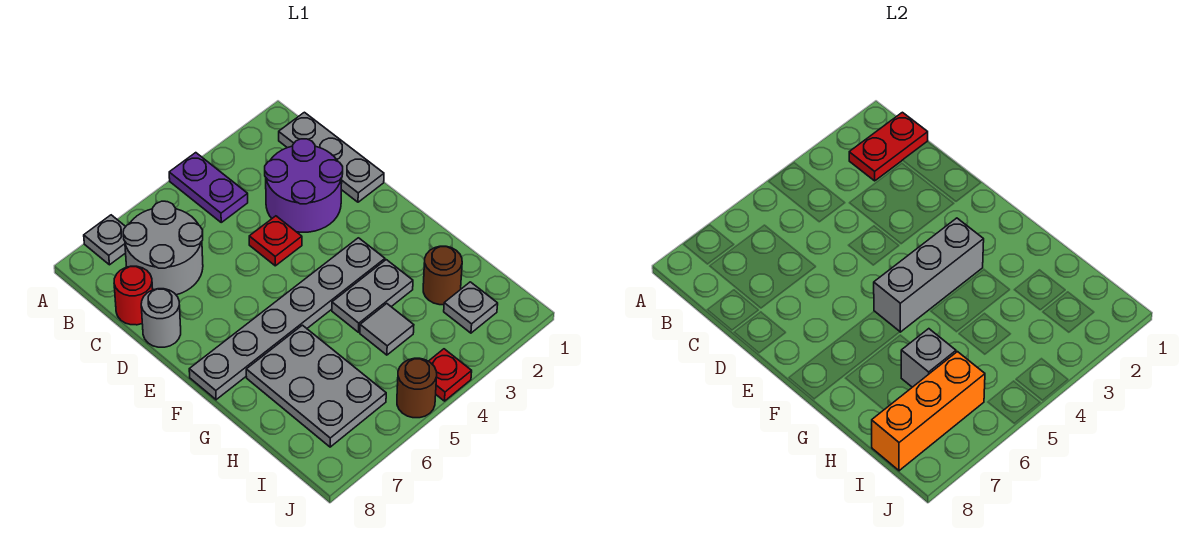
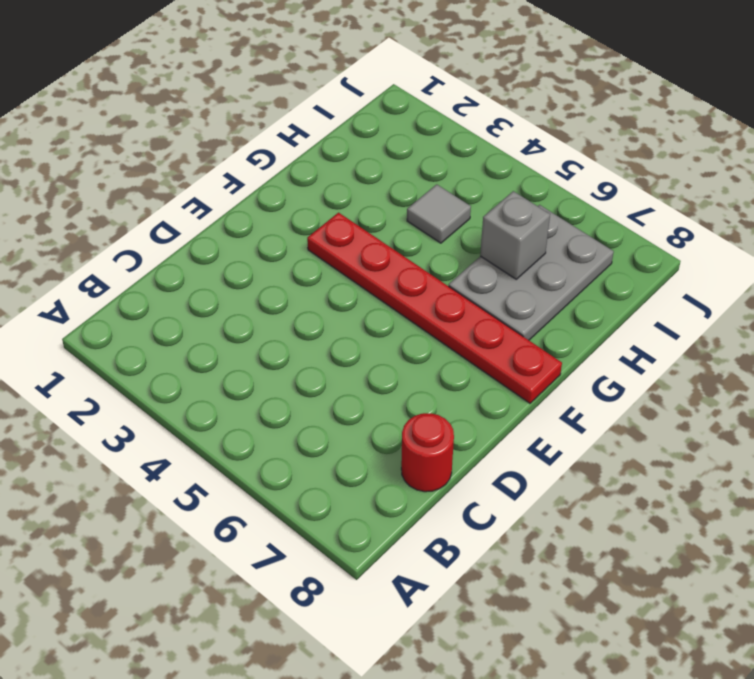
red 1x6 plate [307,213,562,403] -> grey 1x6 plate [189,238,385,400]
none -> purple 1x2 plate [169,153,248,222]
none -> grey 1x1 plate [84,215,126,265]
none -> grey 1x3 plate [279,112,384,202]

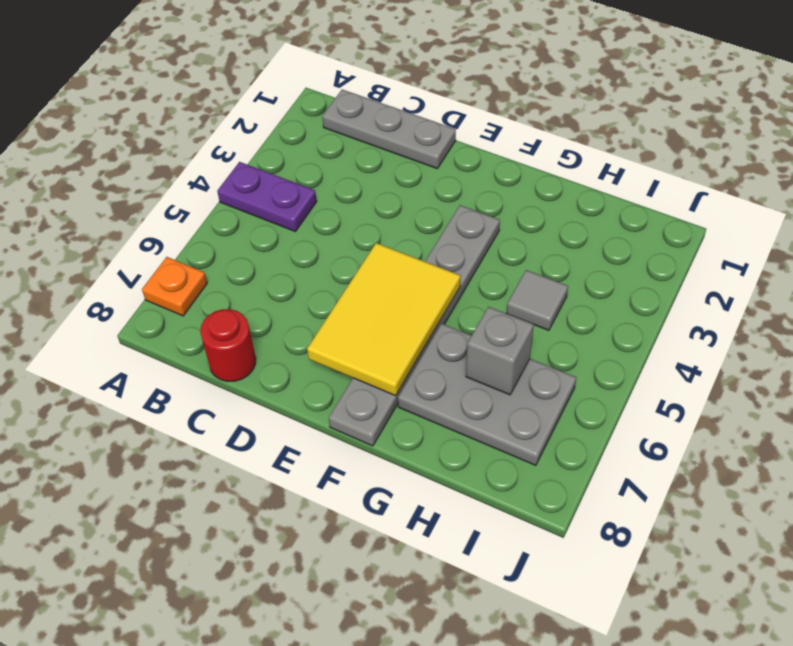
orange 1x1 plate [142,257,207,316] -> grey 1x1 plate [84,215,126,265]
yellow 2x3 tile [307,243,461,396] -> grey 1x3 brick [874,218,984,332]
none -> grey 2x2 round brick [123,201,203,295]
none -> purple 2x2 round brick [265,139,343,232]
none -> red 1x1 plate [249,216,302,266]

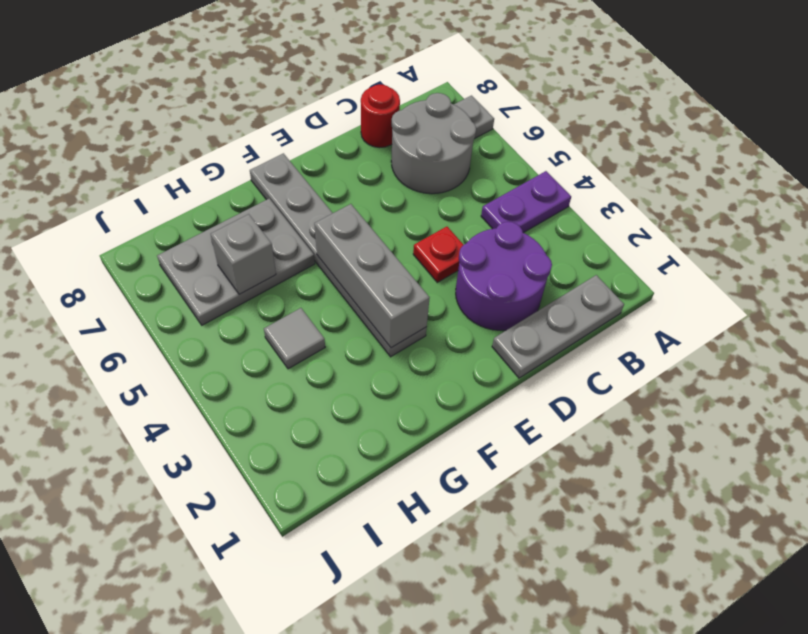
none -> grey 1x1 round brick [141,289,181,347]
none -> grey 1x2 plate [332,260,413,332]
none -> brown 1x1 round brick [423,246,462,305]

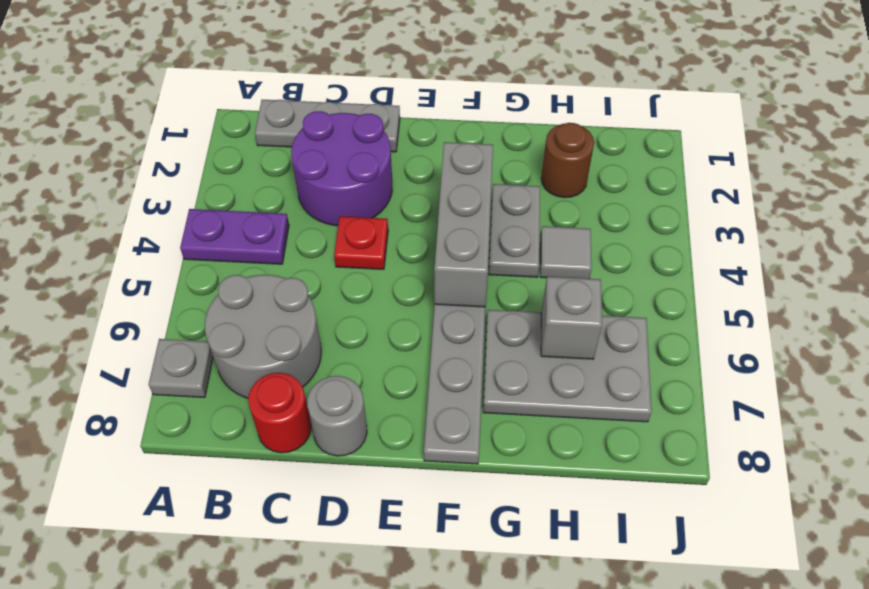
none -> grey 1x1 plate [444,282,498,333]
none -> red 1x1 plate [429,349,472,401]
none -> brown 1x1 round brick [397,358,437,418]

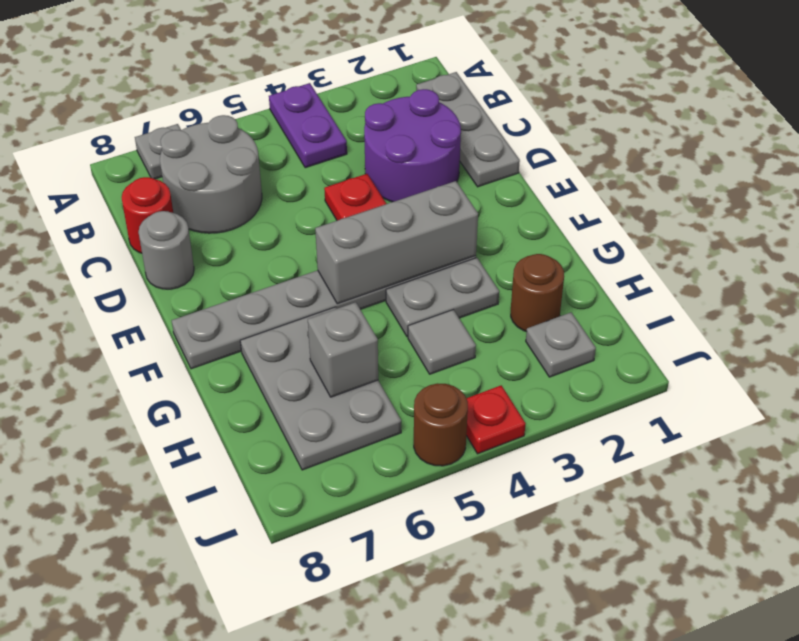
none -> red 1x2 plate [849,112,928,181]
none -> orange 1x3 brick [872,352,985,471]

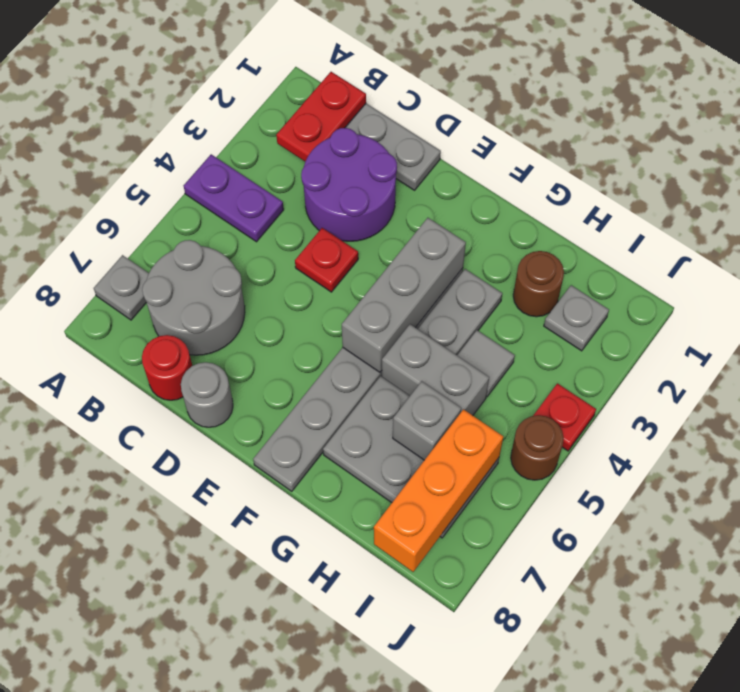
grey 1x2 brick [382,324,489,415] -> none

